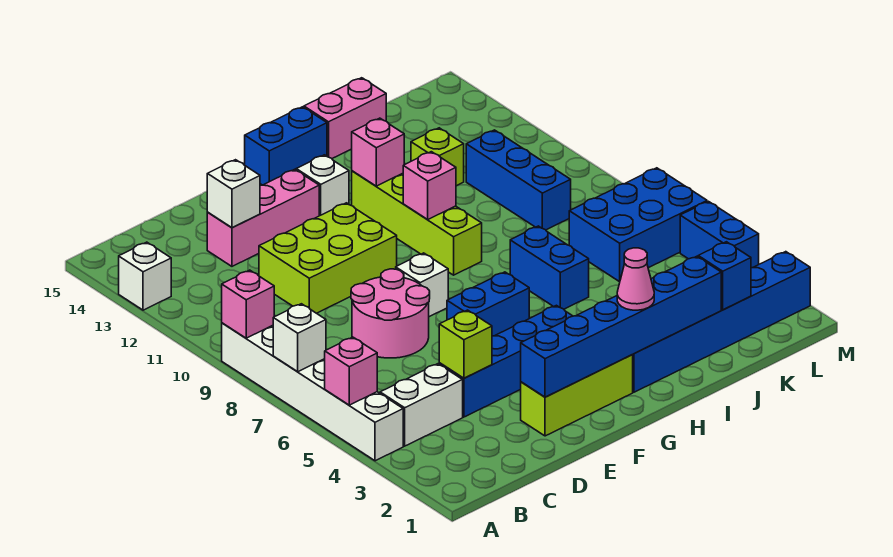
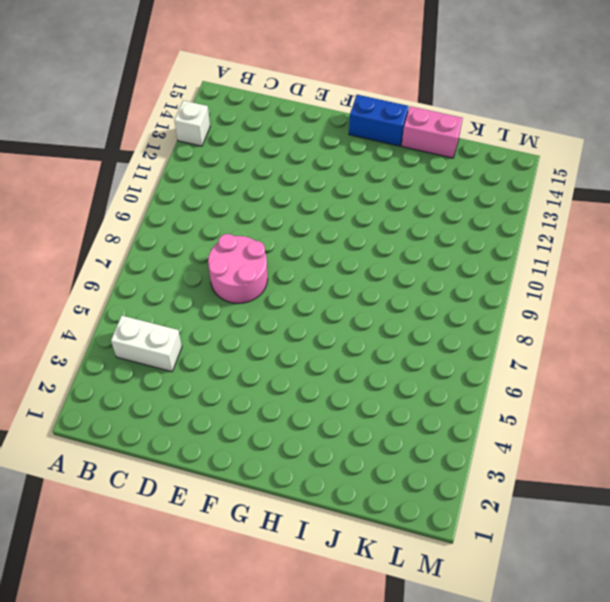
none -> white 1x6 brick [222,323,403,461]
none -> blue 1x4 brick [439,305,572,417]
none -> lime 2x3 brick [259,203,397,313]
none -> pink 1x3 brick [207,169,319,266]

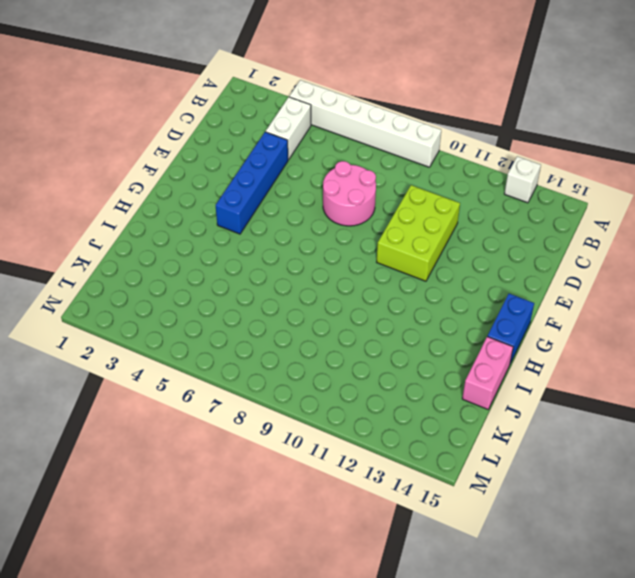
none -> pink 1x3 brick [207,169,319,266]
none -> lime 1x3 brick [521,355,633,436]
none -> blue 1x2 brick [447,272,529,336]
none -> white 1x1 brick [396,253,448,317]

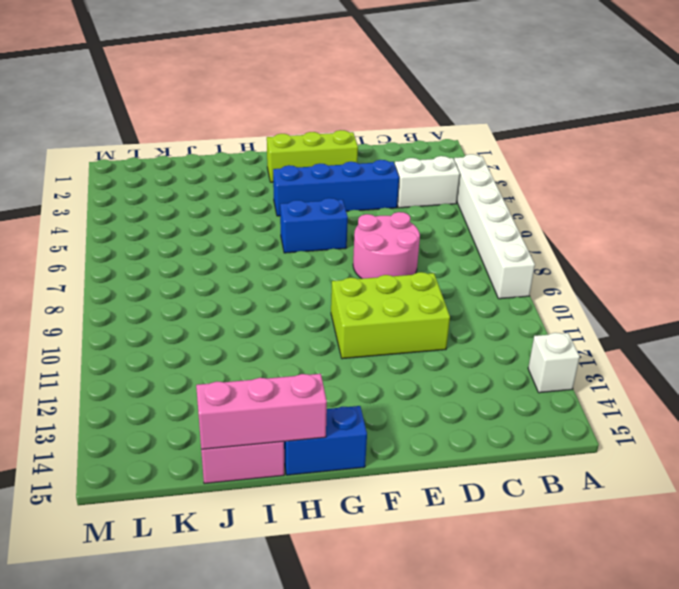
pink 1x3 brick [196,374,327,449] -> pink 1x3 brick moved to [207,169,319,266]
none -> white 1x1 brick [396,253,448,317]
none -> white 1x1 brick [296,155,349,216]
none -> blue 1x6 brick [633,252,810,392]
none -> lime 1x4 brick [352,171,482,275]

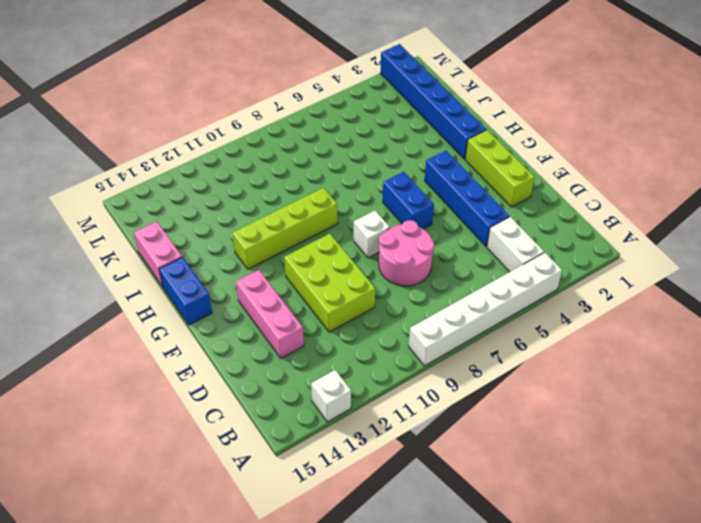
none -> white 1x1 brick [296,155,349,216]
none -> blue 1x2 brick [510,226,589,309]
none -> lime 1x1 brick [411,128,464,186]
none -> blue 2x3 brick [569,168,707,282]

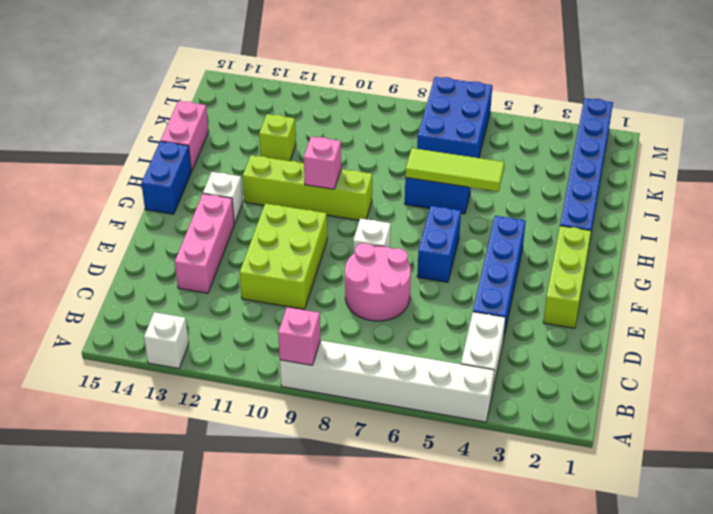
lime 1x3 tile [405,148,504,192] -> none
none -> blue 1x3 brick [466,130,571,230]
none -> blue 1x2 brick [680,201,759,268]
none -> pink 1x1 brick [325,337,377,405]
none -> white 1x1 brick [273,304,326,372]

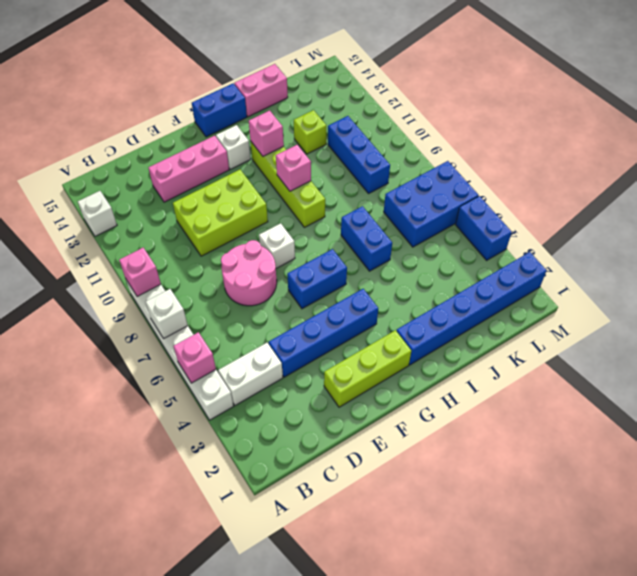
none -> lime 1x1 brick [439,310,492,378]
none -> white 1x1 brick [207,160,260,228]
none -> blue 1x6 brick [521,256,721,397]
none -> blue 1x1 brick [698,242,751,310]

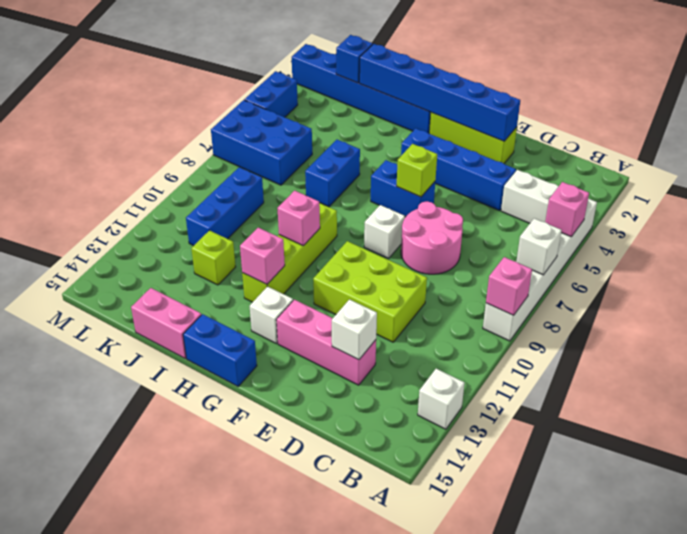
lime 1x1 brick [397,144,437,197] -> lime 1x1 brick moved to [439,310,492,378]
none -> pink 1x1 cone [617,248,654,310]

